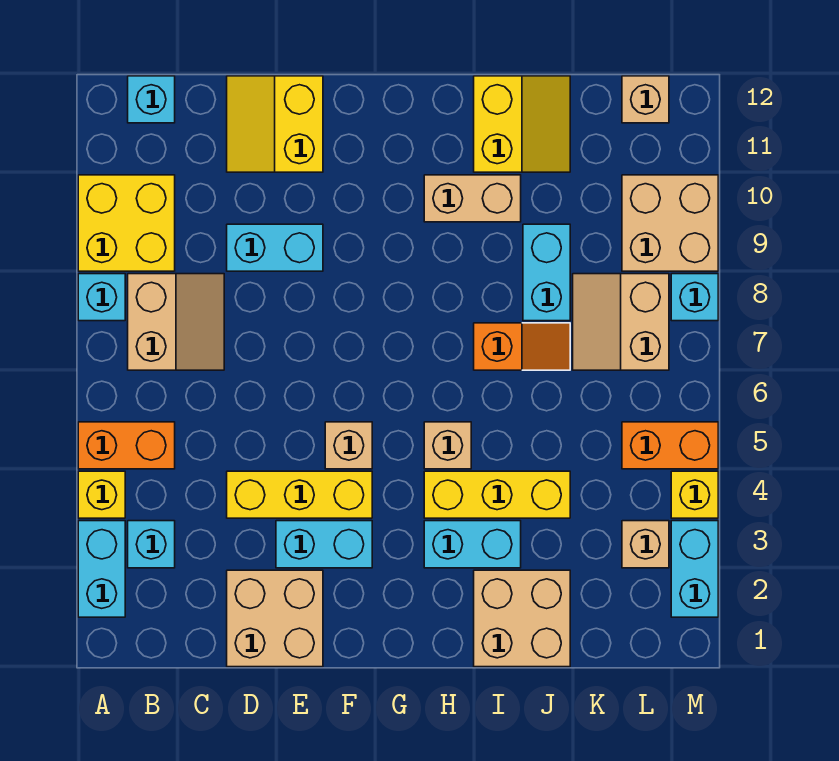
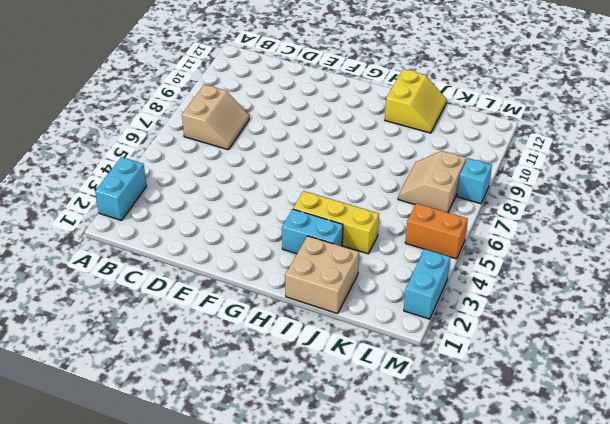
none -> yellow 1x1 brick [78,471,125,518]
none -> orange 1x2 brick [78,422,175,469]
none -> cyan 1x1 brick [78,274,125,321]
none -> yellow 2x2 brick [78,175,175,271]

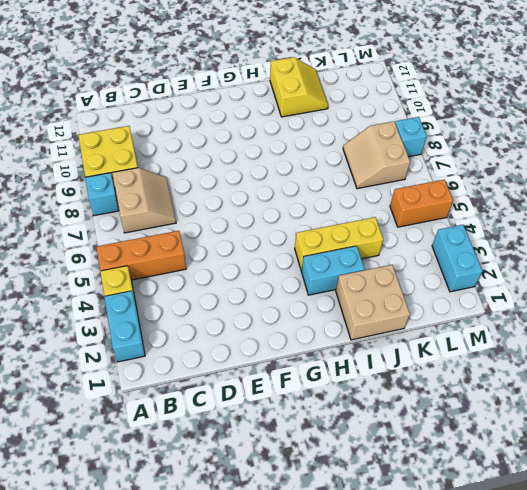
orange 1x3 brick [97,231,186,280] -> orange 1x2 brick [78,422,175,469]
none -> cyan 1x1 brick [128,521,175,568]
none -> cyan 1x1 brick [128,76,175,123]
none -> tan 2x2 brick [227,570,323,667]
none -> yellow 1x3 brick [227,471,372,518]

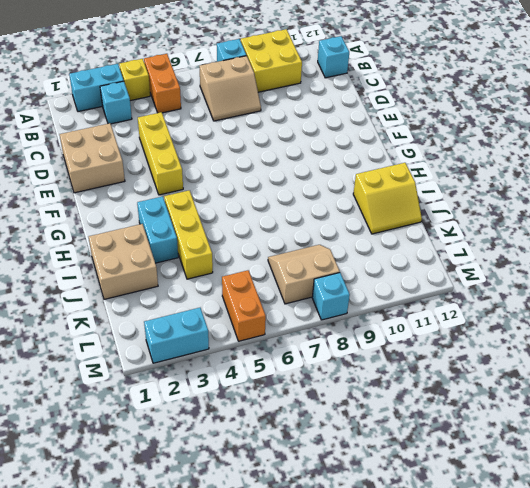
none -> cyan 1x2 brick [227,224,323,271]
none -> yellow 2x2 slope [227,76,323,172]
none -> cyan 1x2 brick [276,521,372,568]
none -> tan 1x1 brick [325,422,372,469]

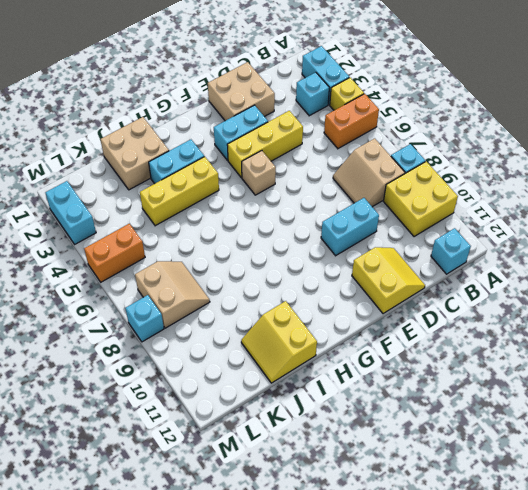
none -> tan 1x1 brick [424,422,471,469]
none -> tan 1x2 brick [424,175,521,222]
none -> orange 1x2 slope [474,323,570,370]
none -> cyan 1x2 brick [523,224,570,321]

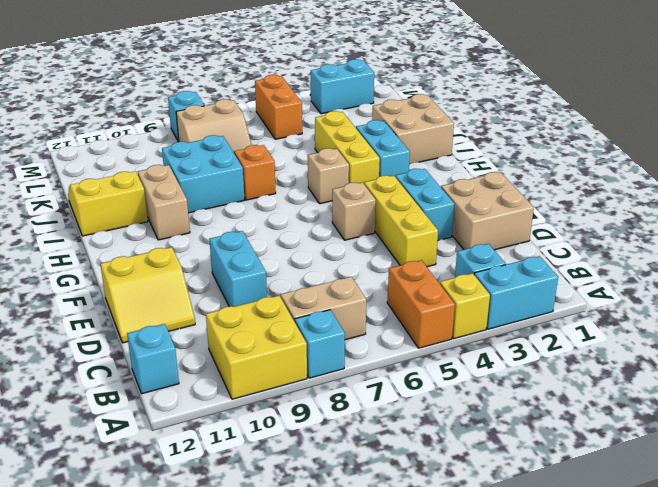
cyan 2x2 brick [162,135,244,213] -> cyan 1x2 brick [523,224,570,321]
none -> tan 1x1 brick [622,521,669,568]
none -> tan 2x2 brick [622,175,718,271]
none -> tan 1x1 brick [622,76,669,123]
none -> yellow 1x1 brick [671,471,718,518]

